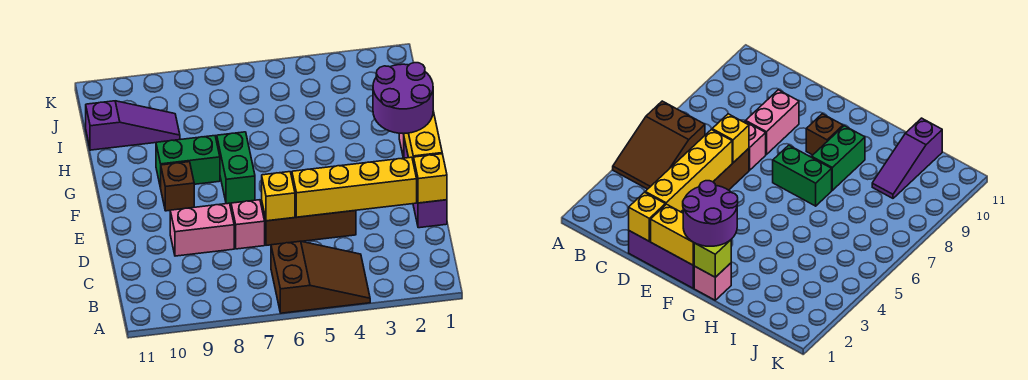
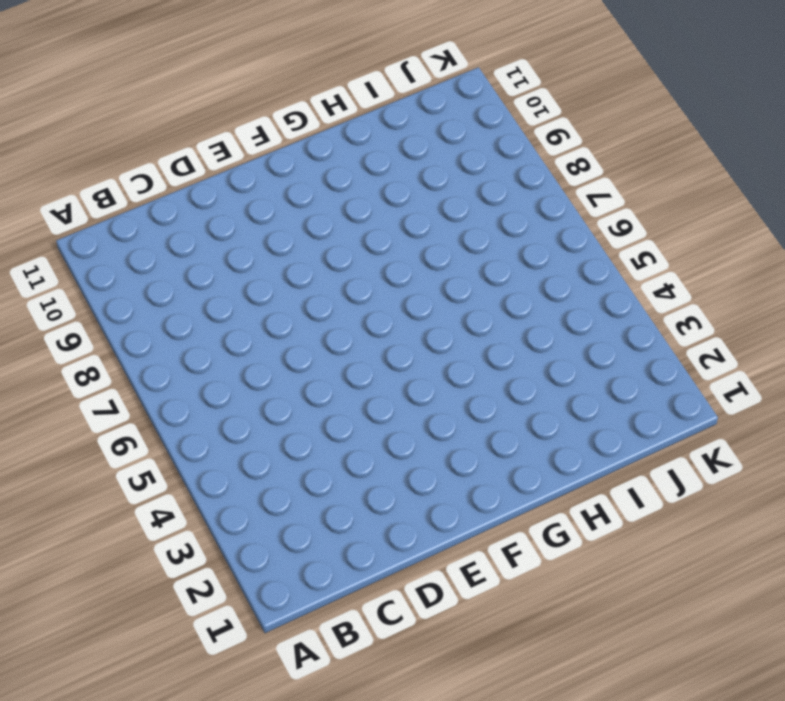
none -> brown 2x3 slope [271,241,370,313]
none -> purple 1x3 brick [404,139,447,228]
none -> brown 1x3 brick [262,204,356,245]

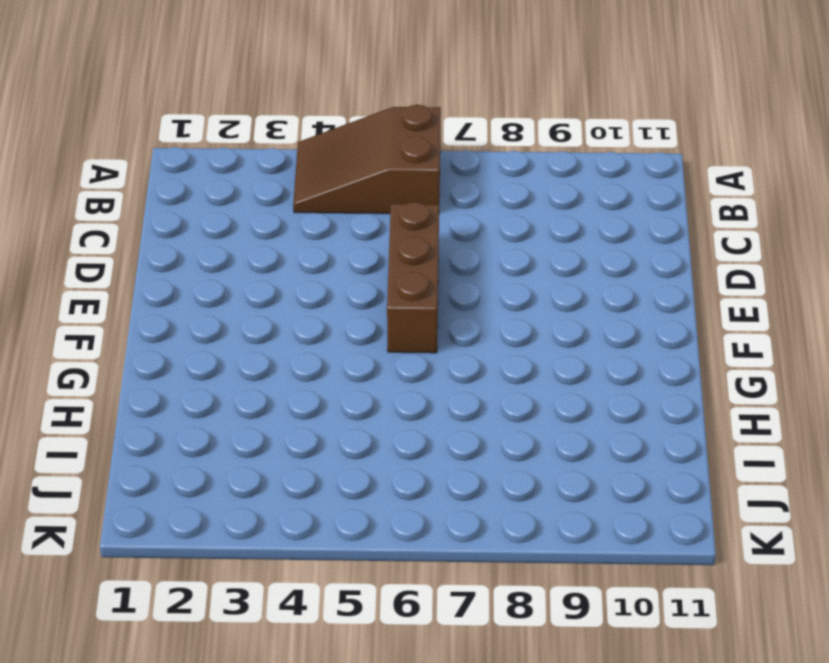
brown 1x3 brick [387,202,439,353] -> brown 1x3 brick turned to [262,204,356,245]
none -> purple 1x3 brick [404,139,447,228]
none -> pink 1x1 brick [231,200,265,249]
none -> pink 1x2 brick [170,203,234,256]

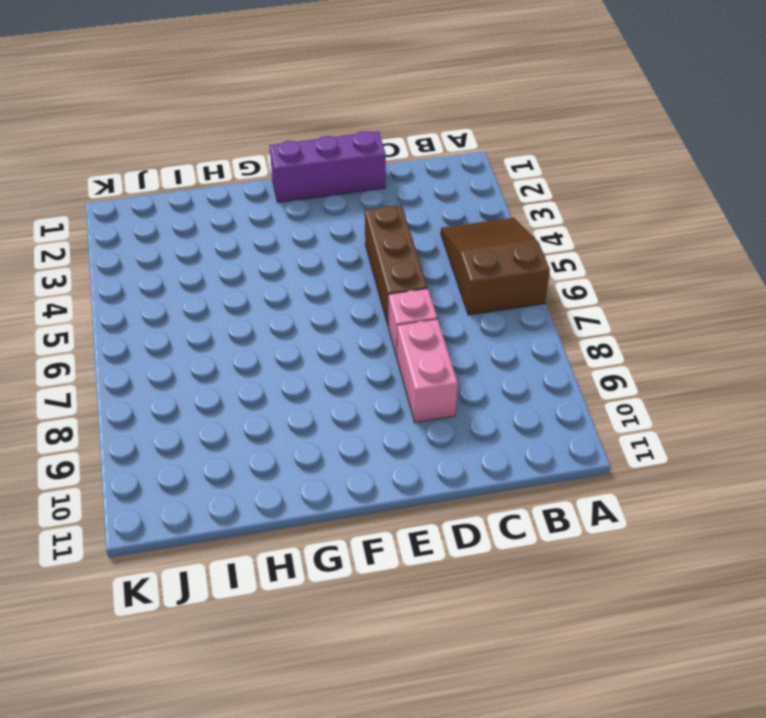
none -> green 1x2 brick [217,132,255,204]
none -> brown 1x1 brick [161,162,194,211]
none -> pink 1x1 brick [694,263,731,300]

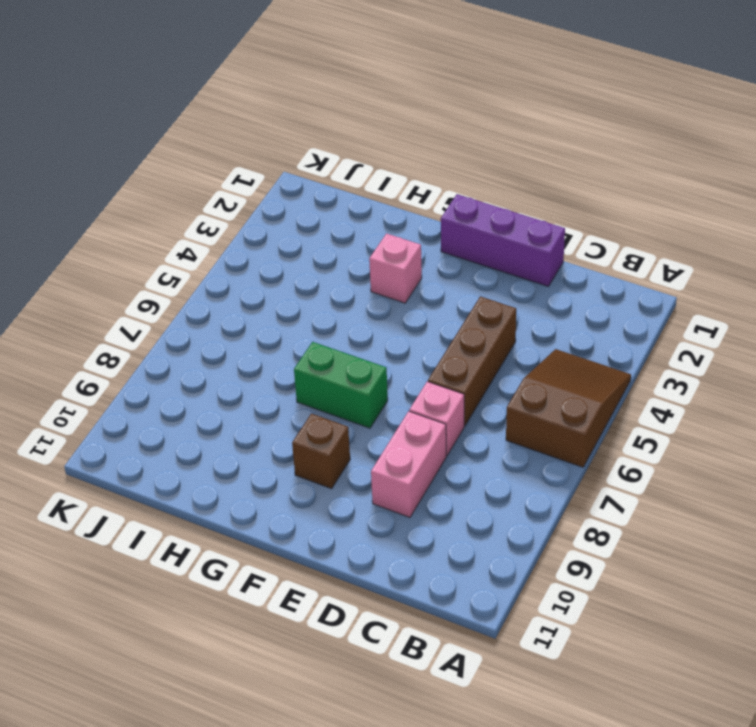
pink 1x1 brick [369,234,422,303] -> pink 1x1 brick moved to [694,263,731,300]
none -> green 1x2 brick [156,136,220,188]
none -> purple 1x3 slope [86,101,180,150]
none -> yellow 1x1 brick [414,154,447,203]

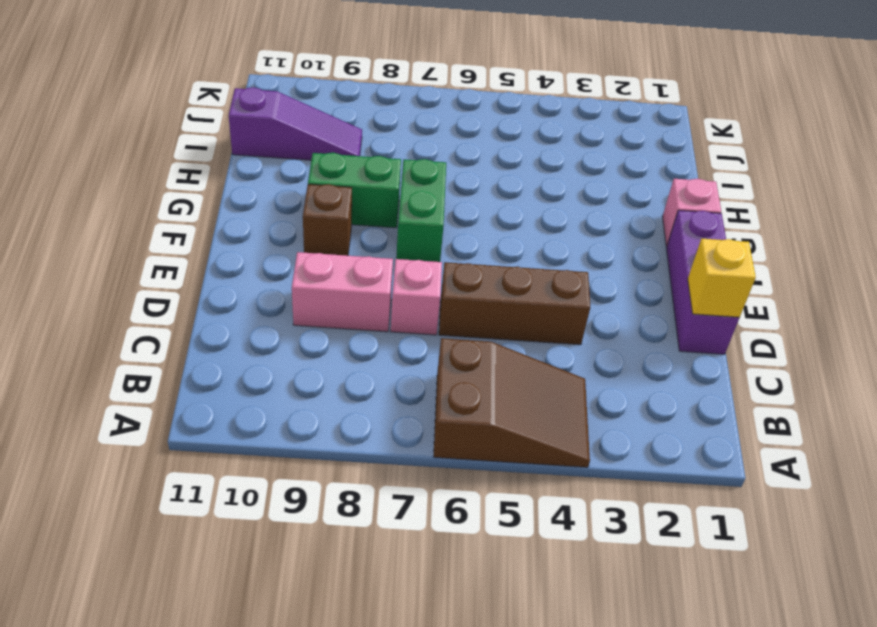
none -> yellow 1x4 brick [292,157,417,217]
none -> yellow 1x1 brick [262,172,295,221]
none -> yellow 1x2 brick [404,111,442,164]

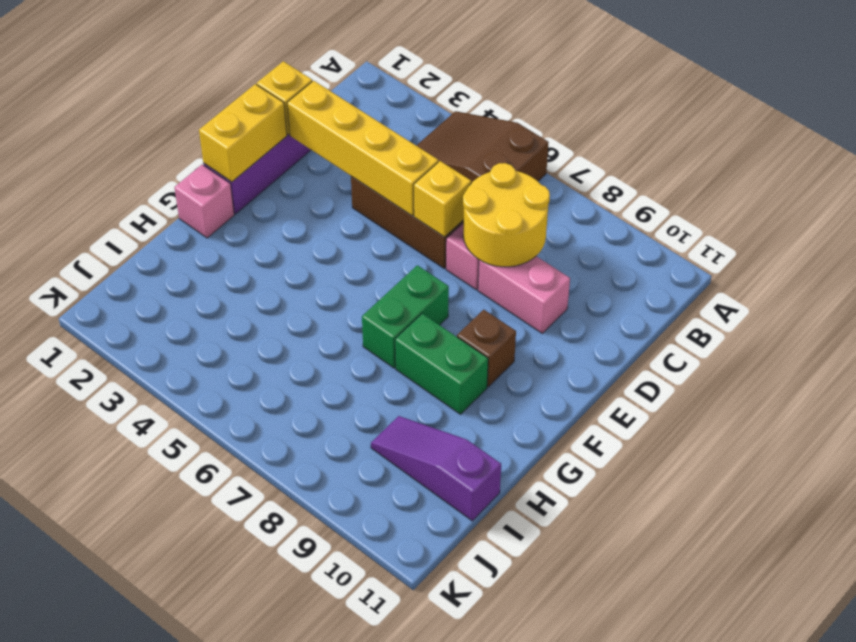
yellow 2x2 round brick [463,163,550,267] -> none
none -> lime 1x1 brick [694,240,731,277]
none -> purple 2x2 round brick [373,63,433,134]

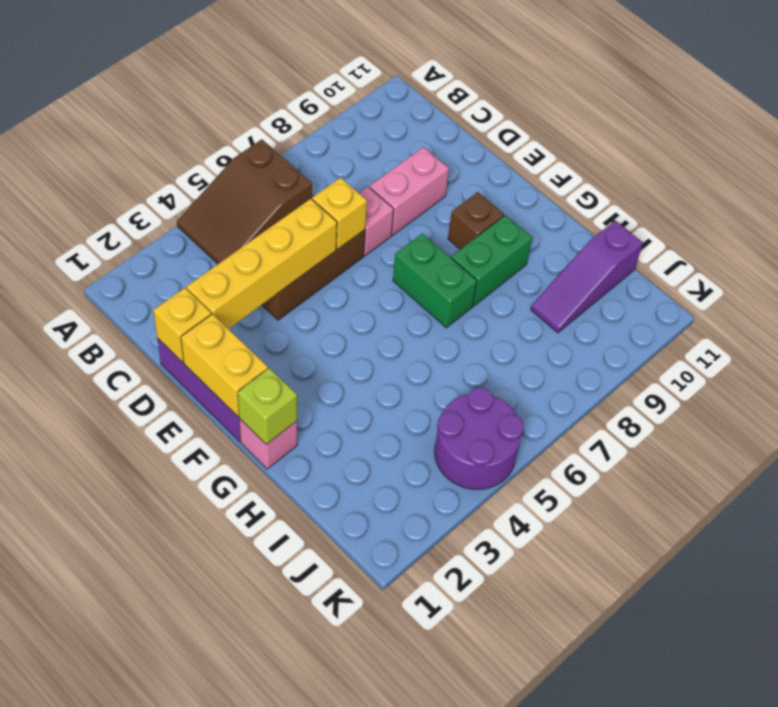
purple 2x2 round brick [435,388,524,489] -> purple 2x2 round brick moved to [373,63,433,134]

